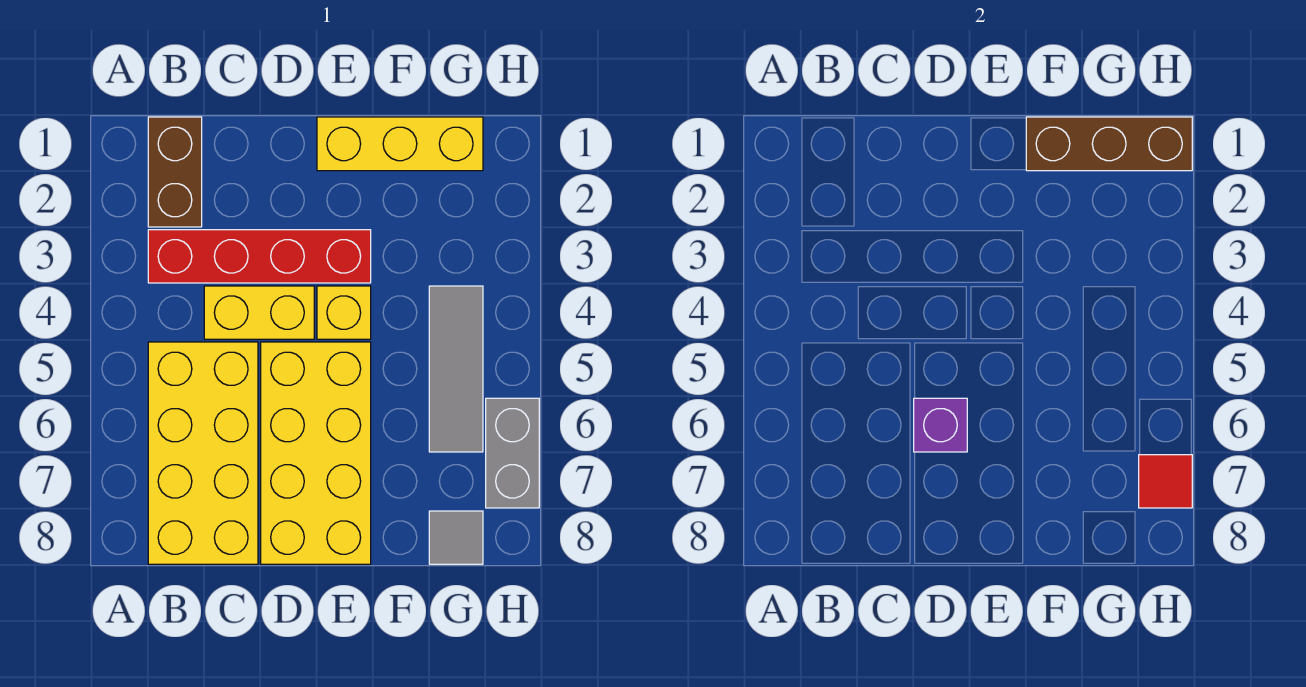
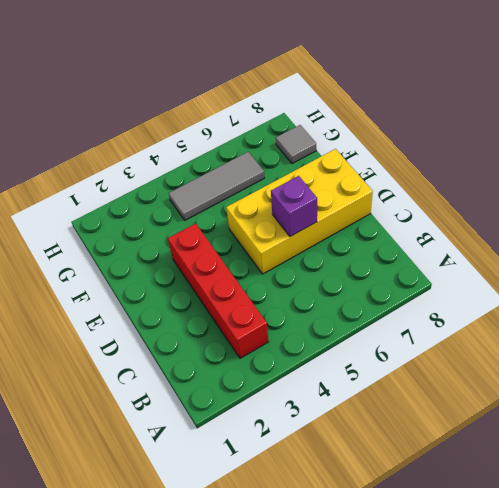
none -> brown 1x2 brick [148,117,202,227]
none -> yellow 2x4 brick [148,342,258,564]
none -> yellow 1x2 brick [204,286,314,339]

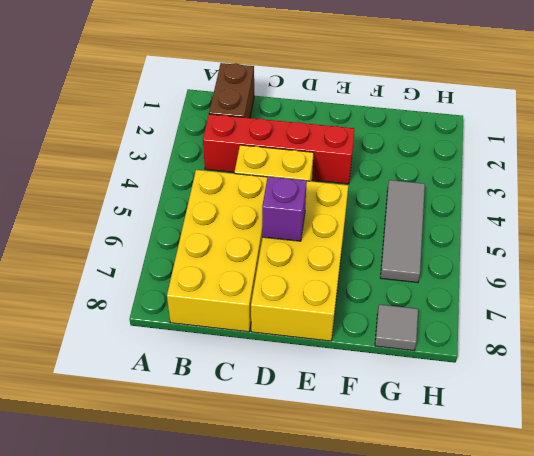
none -> yellow 1x3 brick [317,117,483,171]
none -> yellow 1x1 brick [317,286,371,339]
none -> grey 1x2 brick [486,398,539,508]

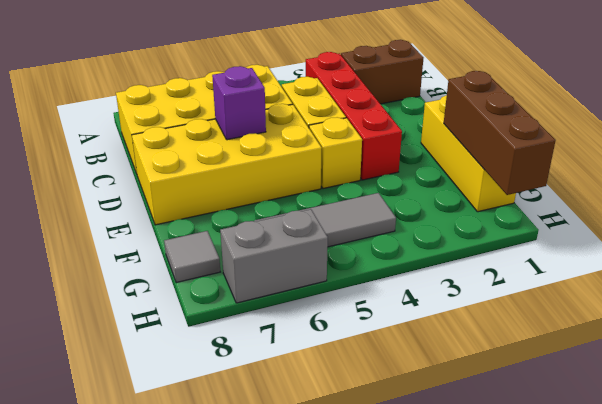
none -> red 1x1 tile [1139,455,1192,508]

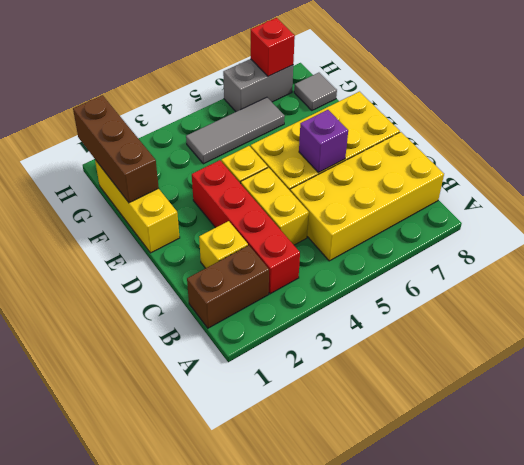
yellow 1x1 brick [199,221,248,268] -> none
red 1x1 brick [251,18,295,76] -> red 1x1 tile [1139,455,1192,508]

